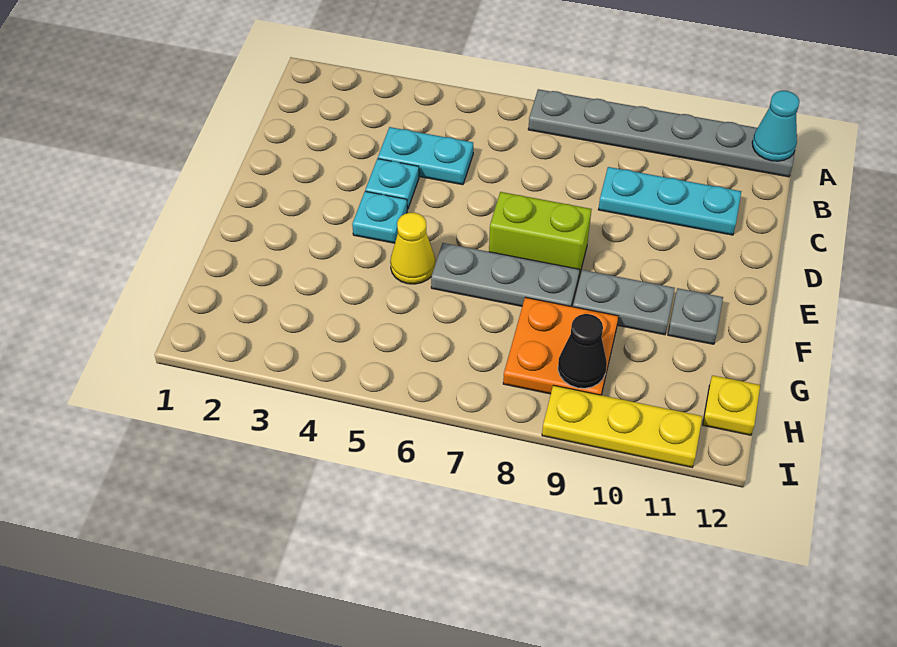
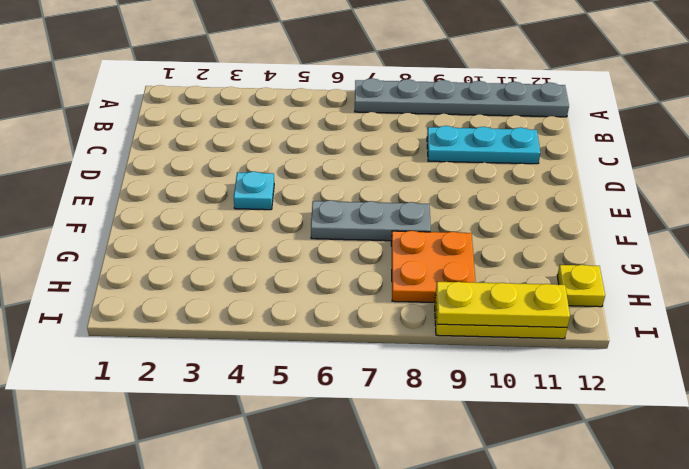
yellow 1x3 plate [436,282,570,327] -> none
none -> cyan 1x2 plate [378,127,473,185]
none -> cyan 1x1 plate [365,159,419,209]
none -> lime 1x2 brick [489,192,592,276]

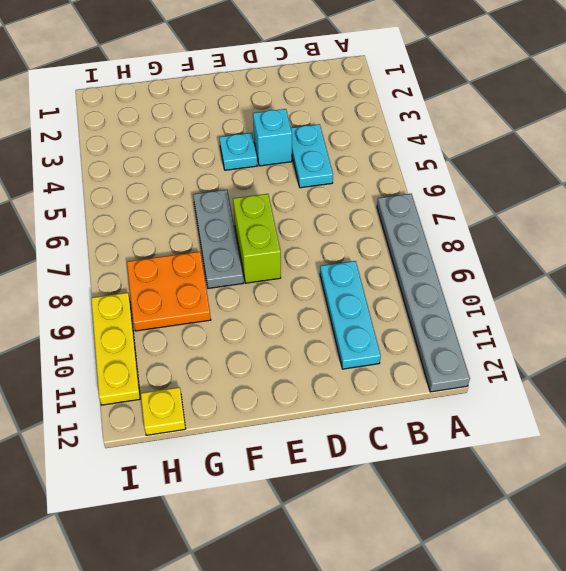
cyan 1x1 brick [253,109,292,166] -> cyan 1x1 plate [365,159,419,209]
none -> yellow 1x1 cone [390,213,435,284]
none -> grey 1x2 plate [573,270,675,335]
none -> grey 1x1 plate [668,288,723,344]

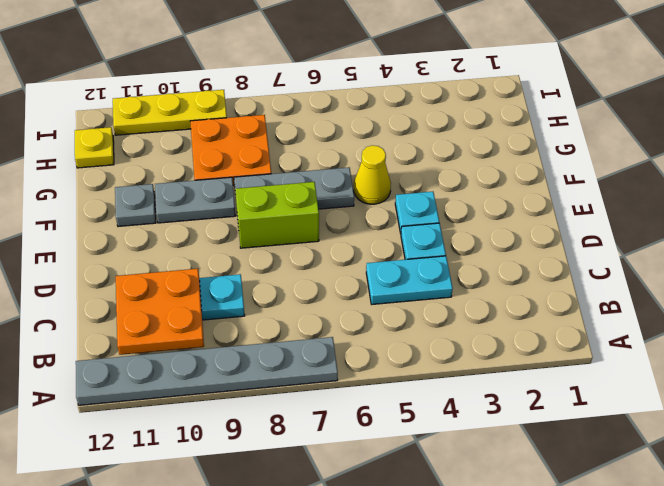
orange 2x2 plate [116,269,204,355] -> none
none -> cyan 1x1 cone [752,91,799,161]
none -> black 1x1 cone [558,314,607,388]

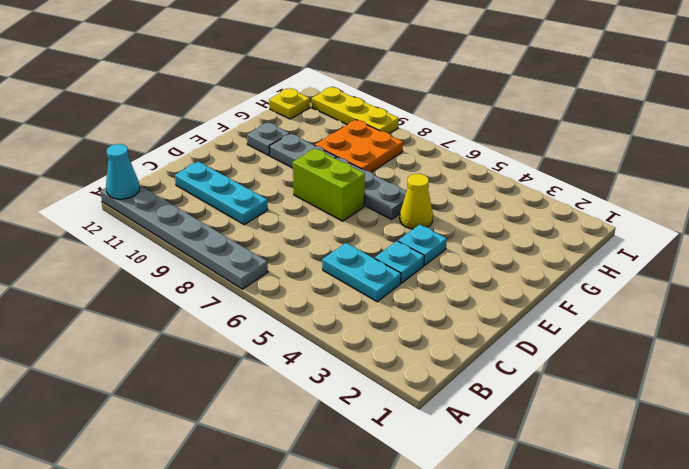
none -> black 1x1 cone [558,314,607,388]

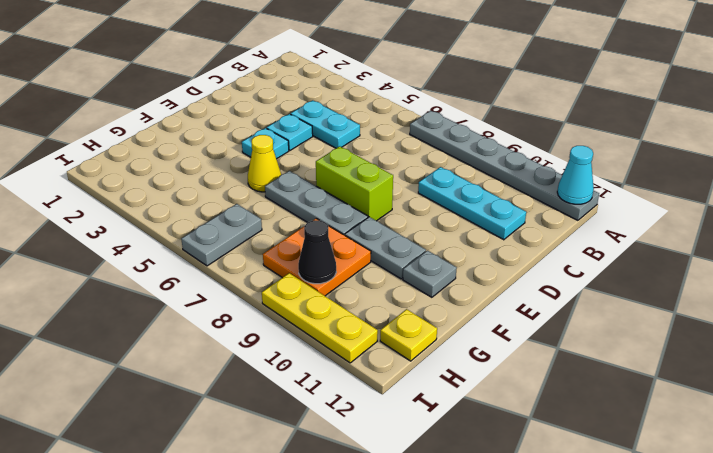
grey 1x2 plate [181,204,262,266] -> none

